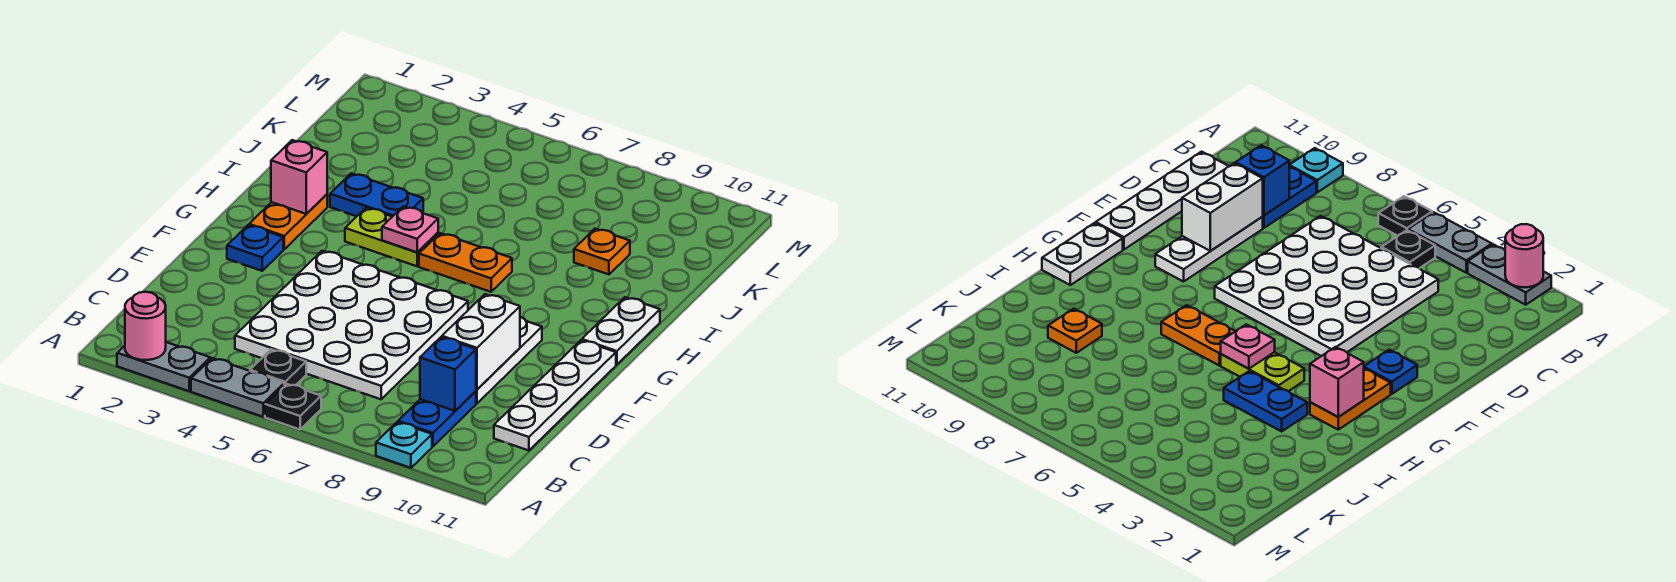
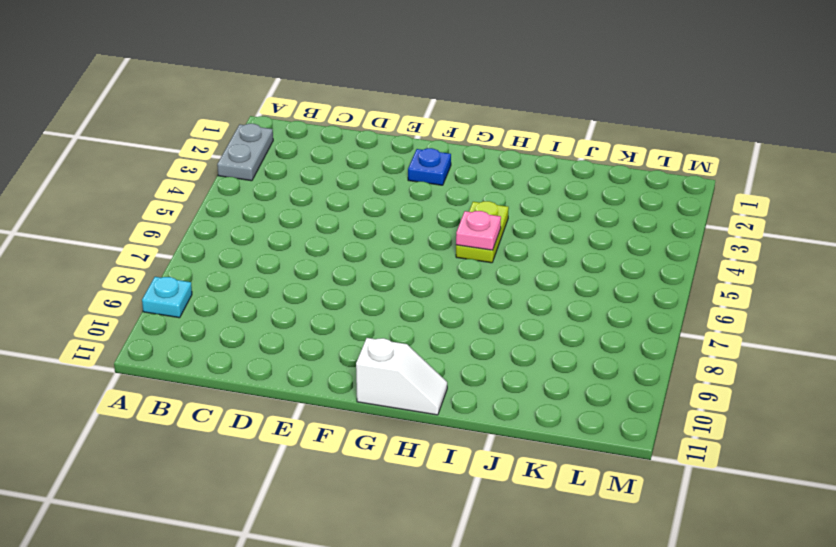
white 1x2 slope [356,338,447,415] -> white 1x2 plate [582,297,660,365]
none -> grey 1x2 plate [191,358,284,417]
none -> black 1x1 plate [265,384,321,429]
none -> black 1x1 plate [250,349,306,385]

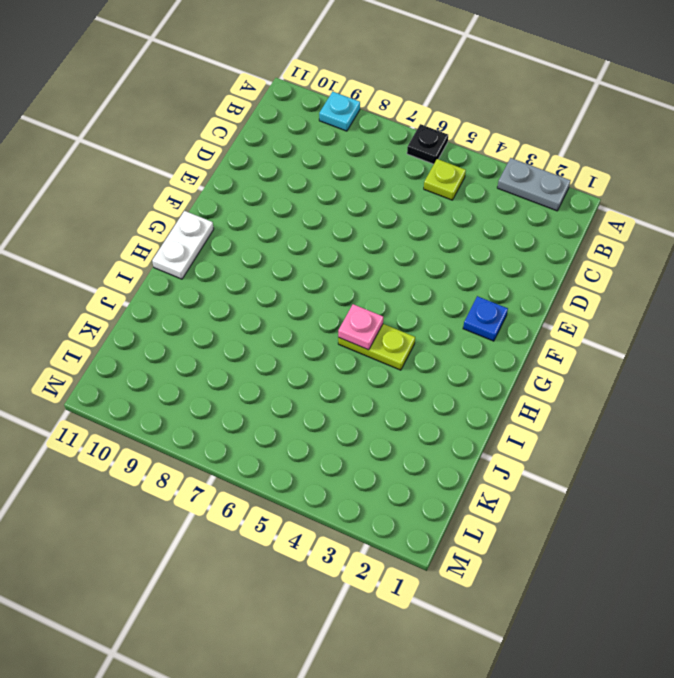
lime 1x1 plate [424,159,466,200] -> black 1x1 plate [250,349,306,385]
none -> grey 1x2 plate [191,358,284,417]
none -> blue 1x2 plate [398,391,476,446]
none -> white 4x4 plate [235,251,468,399]

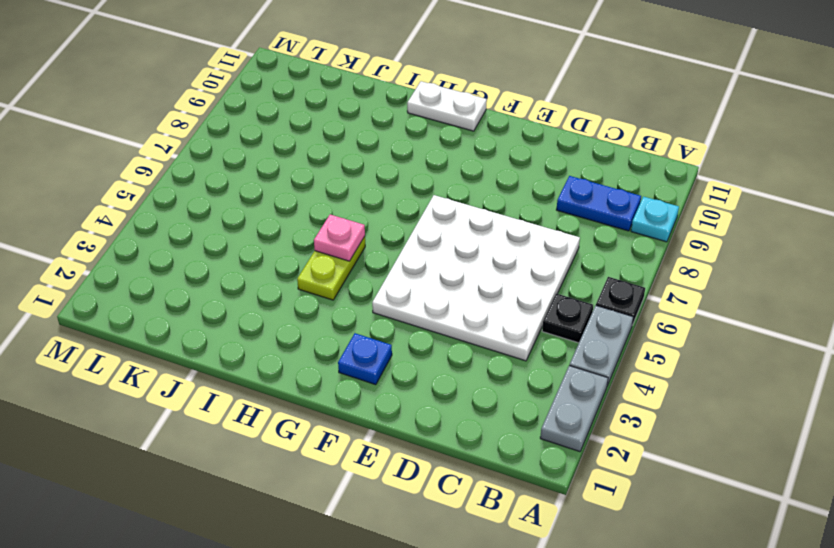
none -> white 1x4 plate [494,340,616,451]
none -> white 1x3 plate [476,317,542,403]
none -> orange 1x2 plate [249,194,327,249]

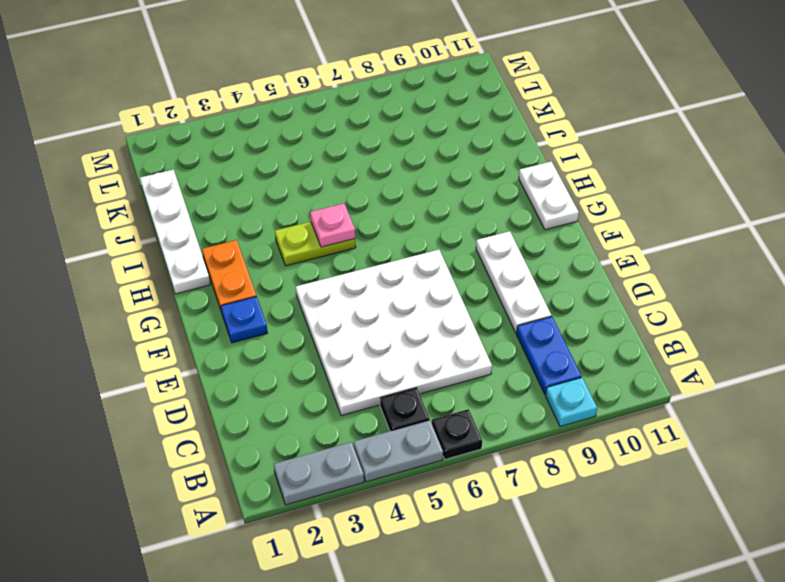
white 1x4 plate [140,170,210,294] -> white 1x4 plate moved to [494,340,616,451]
none -> orange 1x2 plate [419,233,512,292]
none -> blue 1x2 plate [330,173,423,217]
none -> orange 1x1 plate [574,229,630,274]

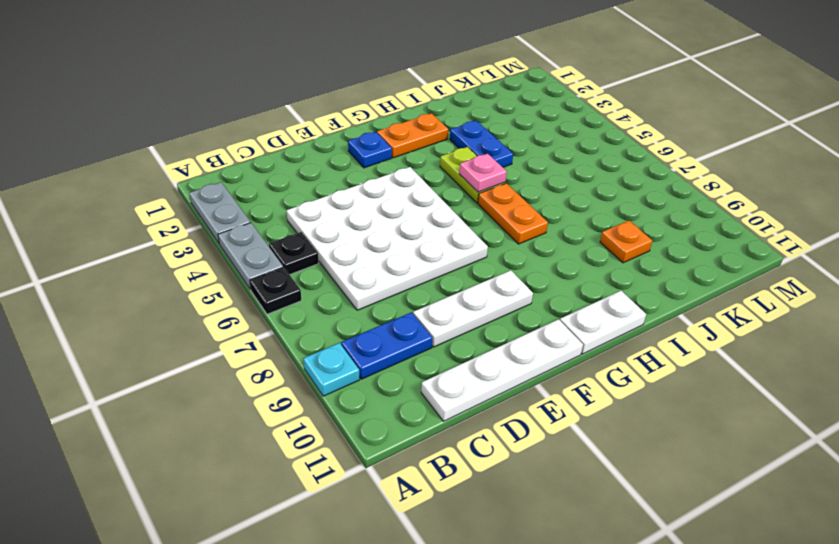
none -> pink 1x1 round brick [125,292,166,360]
none -> blue 1x1 brick [420,337,476,411]
none -> white 1x2 brick [442,294,520,389]

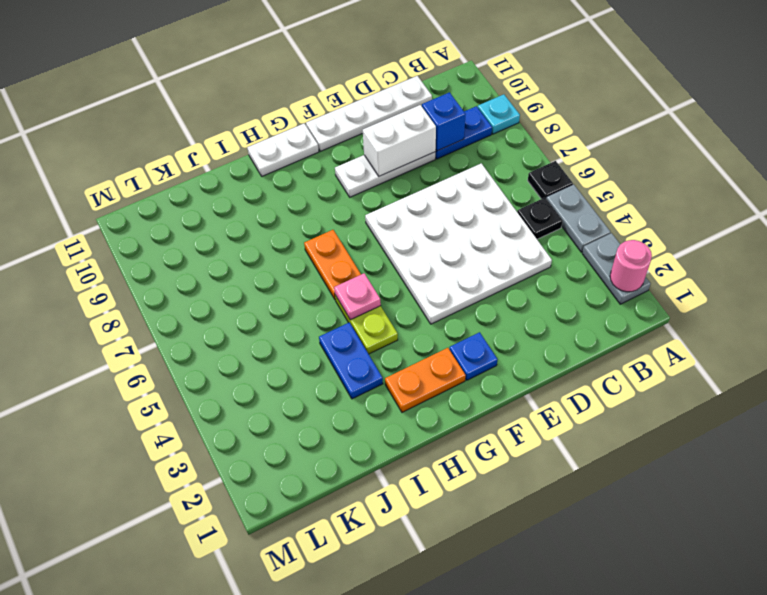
none -> orange 1x1 plate [574,229,630,274]
none -> pink 1x1 brick [271,140,327,214]

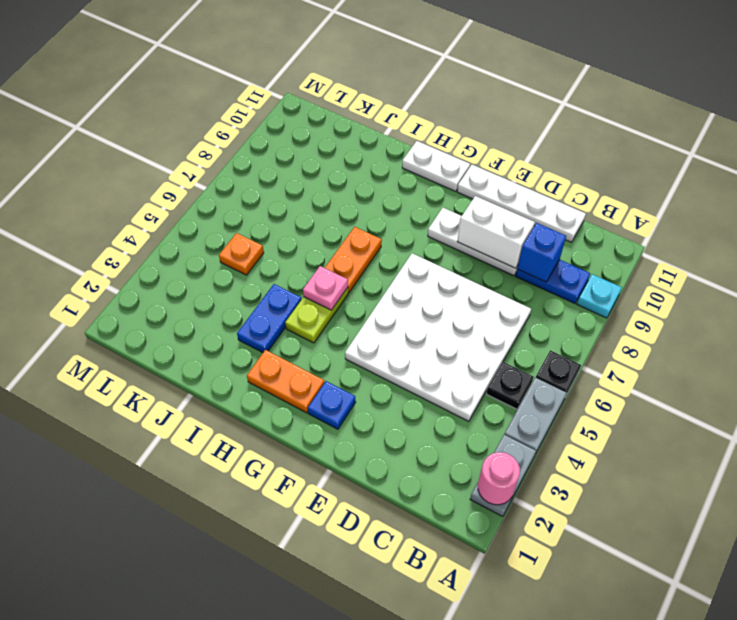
orange 1x1 plate [219,233,264,275] -> orange 1x1 plate moved to [574,229,630,274]
none -> pink 1x1 brick [271,140,327,214]

